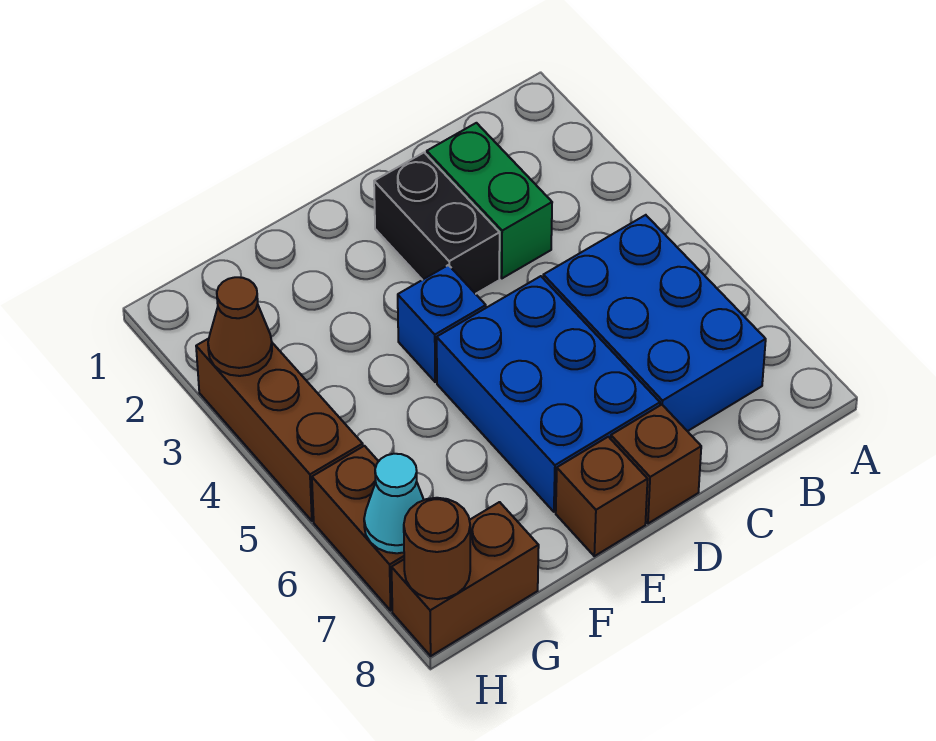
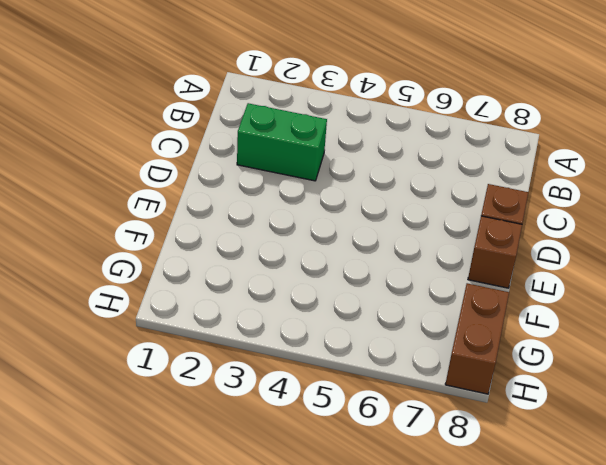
none -> blue 2x3 brick [543,215,766,431]
none -> black 1x2 brick [374,153,500,294]
none -> blue 2x3 brick [437,276,660,512]

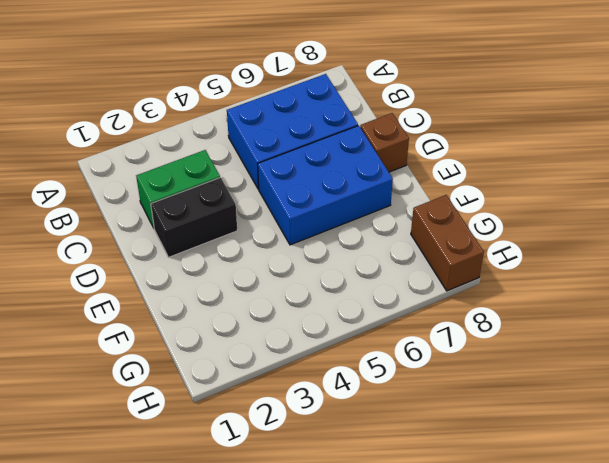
none -> blue 1x1 brick [398,265,486,382]
none -> brown 1x1 brick [556,437,648,556]
none -> brown 1x3 brick [196,339,363,521]

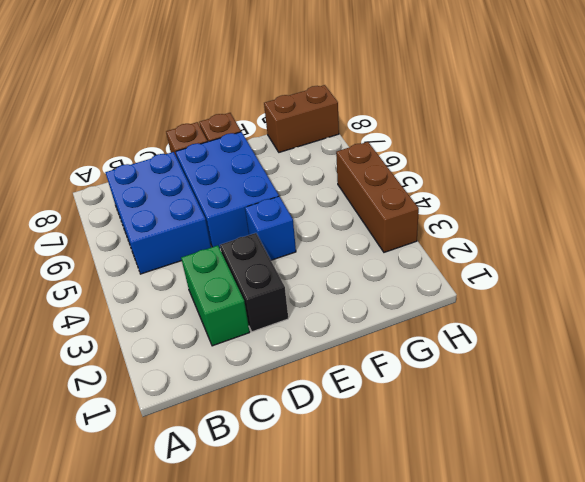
none -> brown 1x2 brick [312,446,404,610]
none -> brown 1x1 cone [208,277,272,376]
none -> cyan 1x1 cone [364,454,424,553]

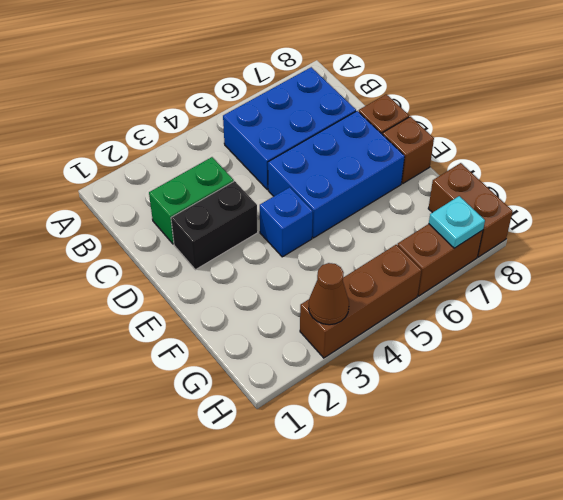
cyan 1x1 plate [429,196,485,248] -> cyan 1x1 cone [364,454,424,553]
none -> brown 1x1 round brick [404,498,470,599]

